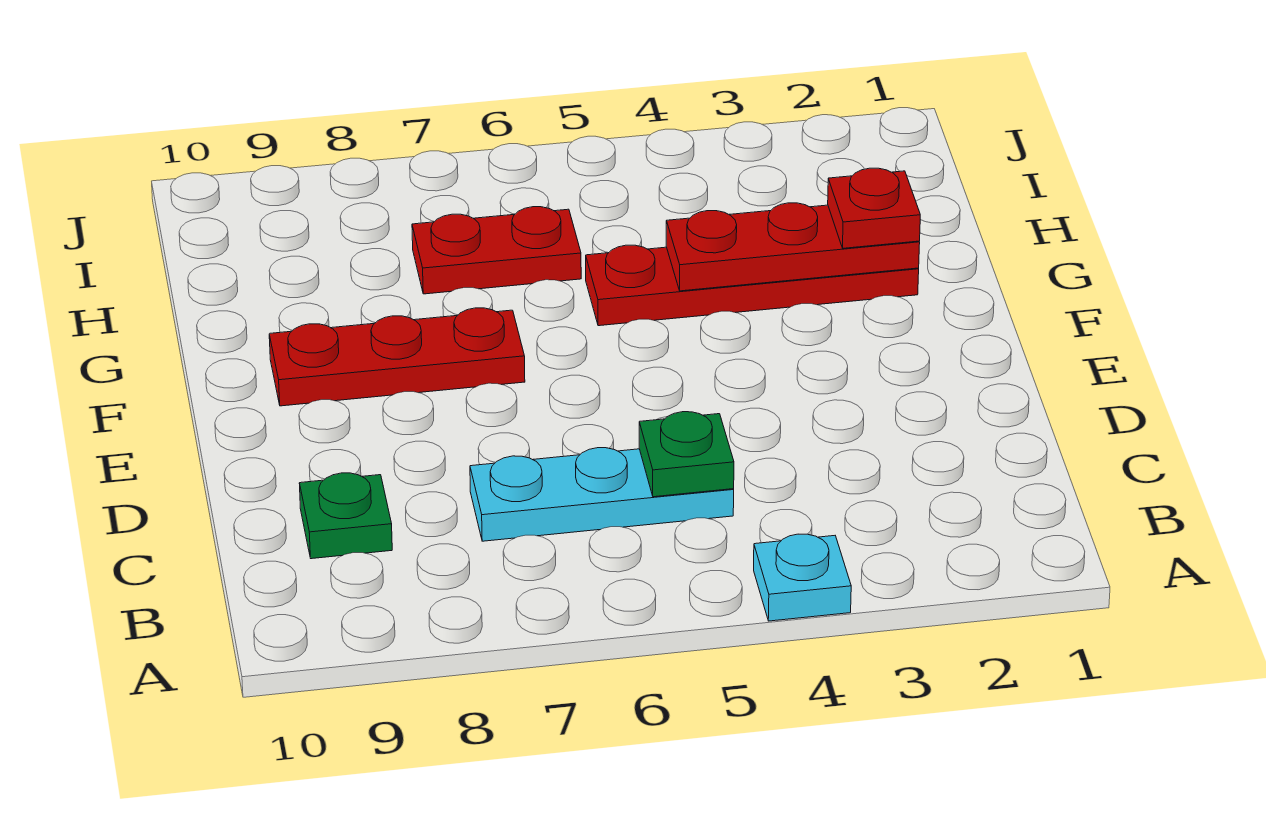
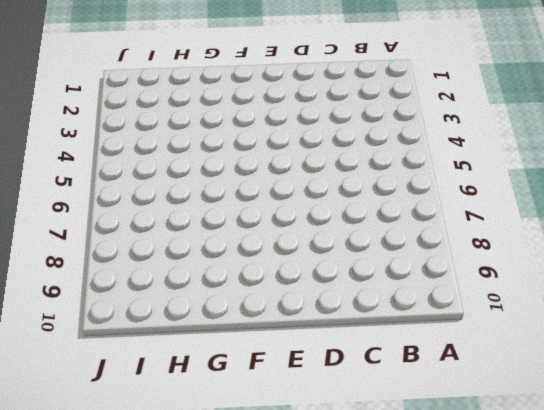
none -> cyan 1x1 plate [754,534,851,621]
none -> cyan 1x3 plate [470,448,734,541]

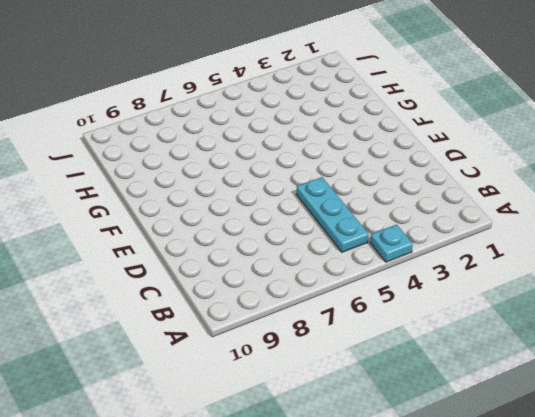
cyan 1x3 plate [296,177,369,252] -> cyan 1x3 plate turned to [470,448,734,541]
none -> green 1x1 plate [299,473,392,559]
none -> red 1x3 plate [269,308,525,406]

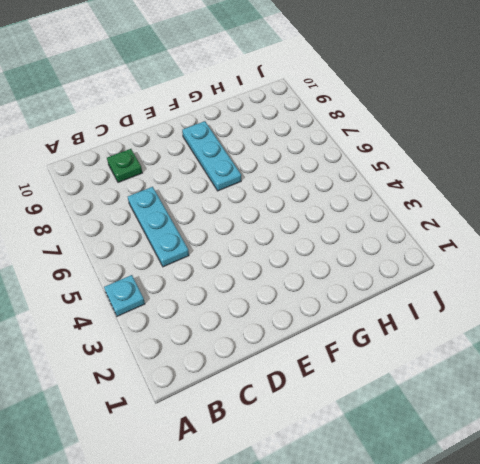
cyan 1x3 plate [182,121,241,191] -> red 1x3 plate [269,308,525,406]
none -> red 1x4 plate [586,245,919,326]
none -> red 1x2 plate [412,207,581,294]

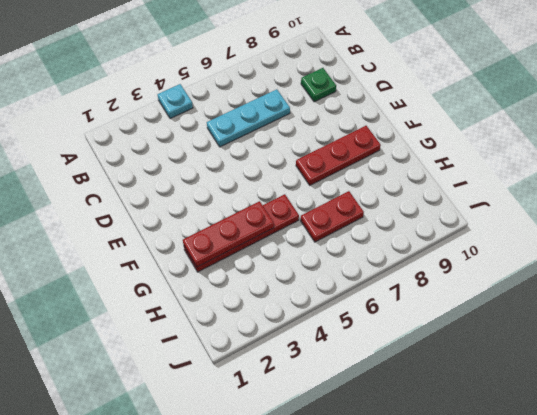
none -> green 1x1 plate [639,412,734,497]
none -> red 1x1 plate [828,168,920,248]

